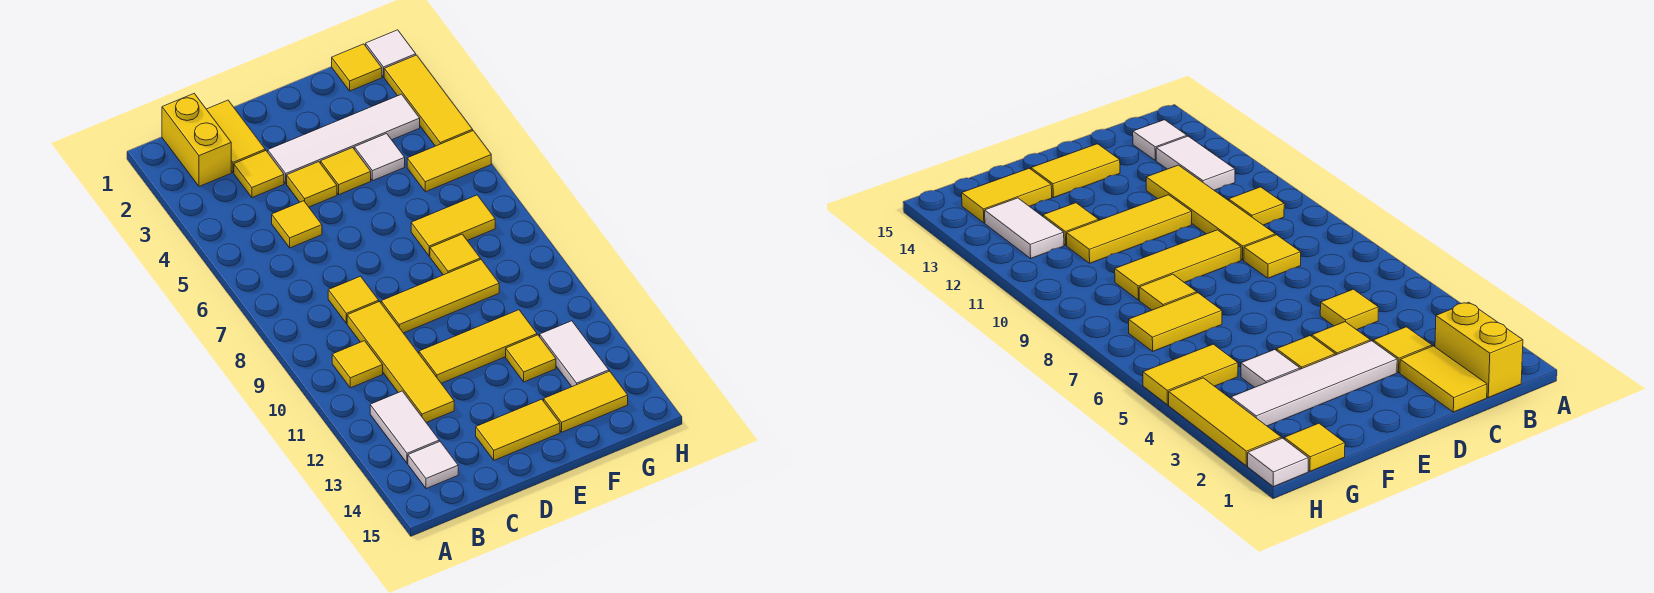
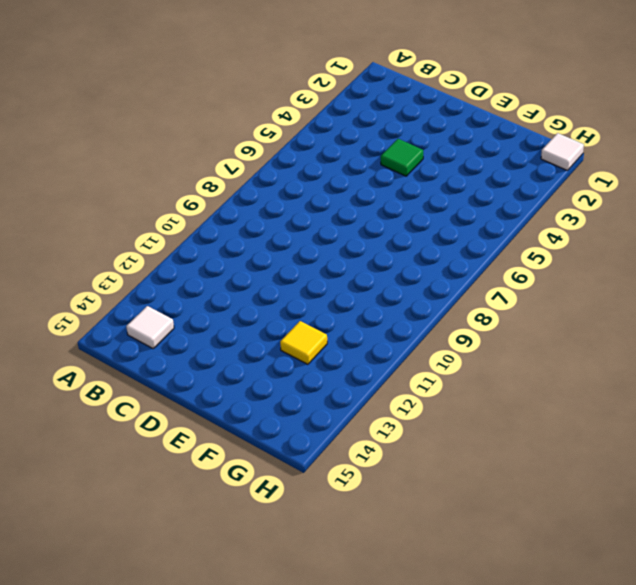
green 1x1 tile [381,139,423,176] -> yellow 1x1 tile [287,162,337,207]
none -> yellow 1x2 brick [162,94,231,186]
none -> yellow 1x1 tile [332,341,383,388]
none -> white 1x2 tile [370,391,439,463]

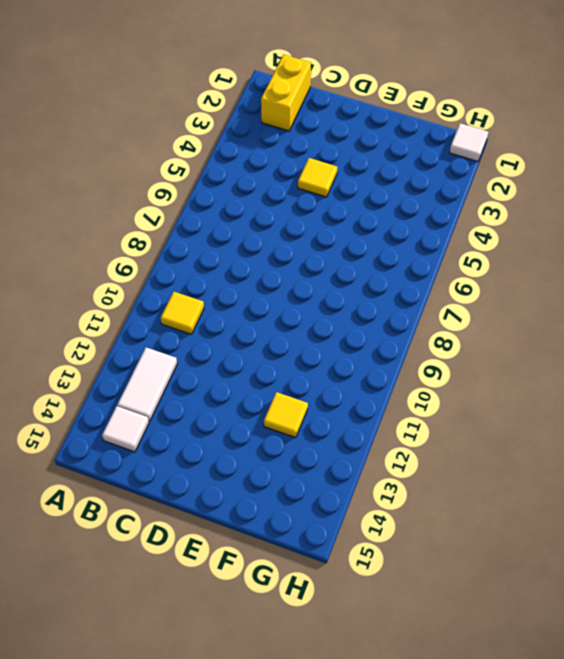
none -> yellow 1x2 tile [207,100,265,172]
none -> yellow 1x1 tile [234,150,284,198]
none -> yellow 1x1 tile [272,201,322,248]

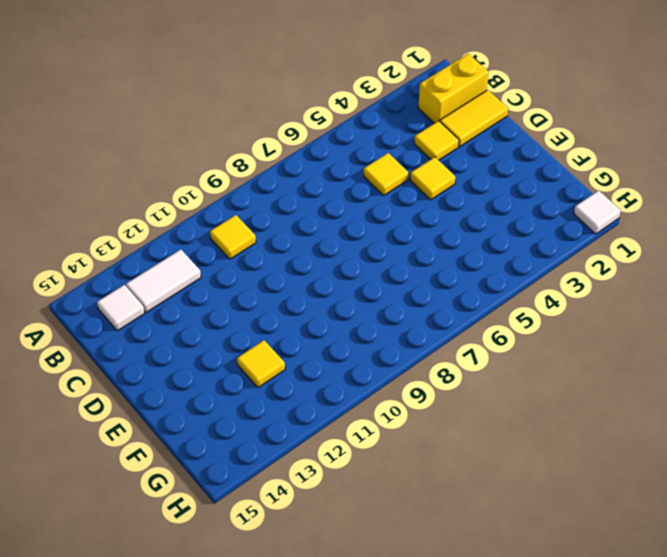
none -> yellow 1x1 tile [328,276,379,323]
none -> yellow 1x4 tile [347,302,454,423]
none -> white 1x4 tile [268,94,420,183]

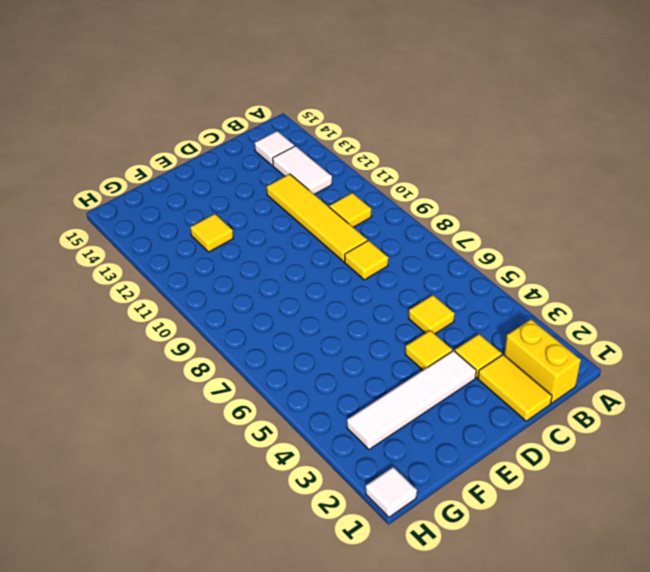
none -> yellow 1x3 tile [381,259,499,333]
none -> yellow 1x3 tile [419,310,537,383]
none -> yellow 1x2 tile [476,399,560,460]

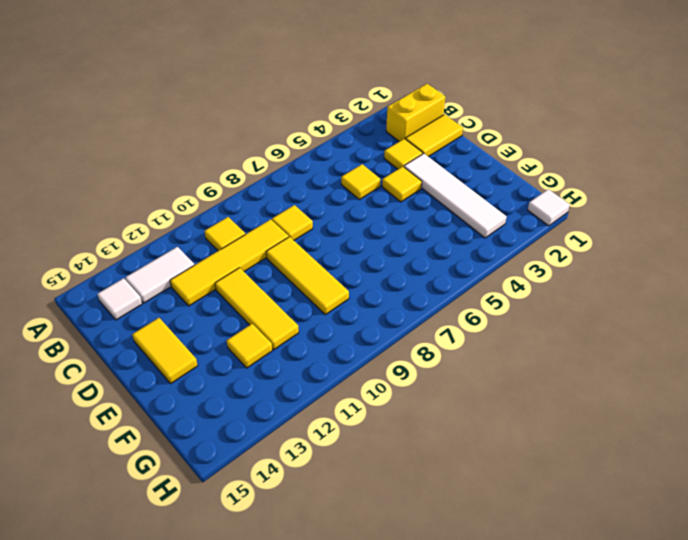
none -> yellow 1x1 tile [321,148,371,194]
none -> white 1x1 tile [354,134,405,181]
none -> yellow 1x2 tile [411,195,495,256]

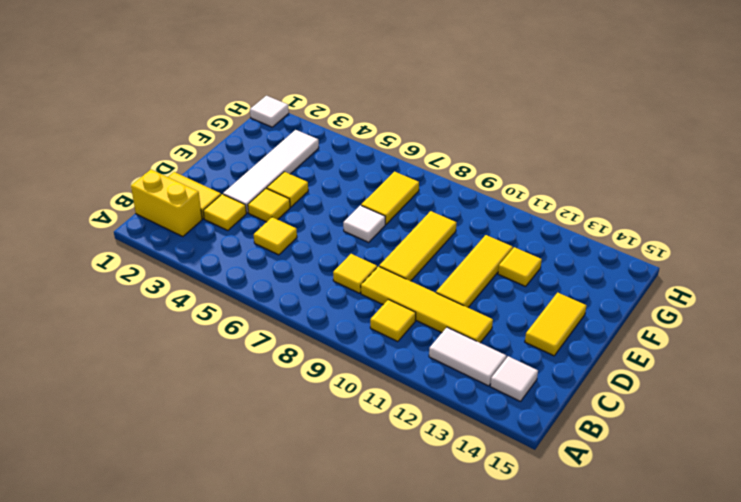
white 1x1 tile [343,205,385,242] -> white 1x1 tile moved to [354,134,405,181]
none -> yellow 1x1 tile [430,234,480,275]
none -> yellow 1x2 tile [544,371,628,432]
none -> yellow 1x1 tile [332,44,382,91]

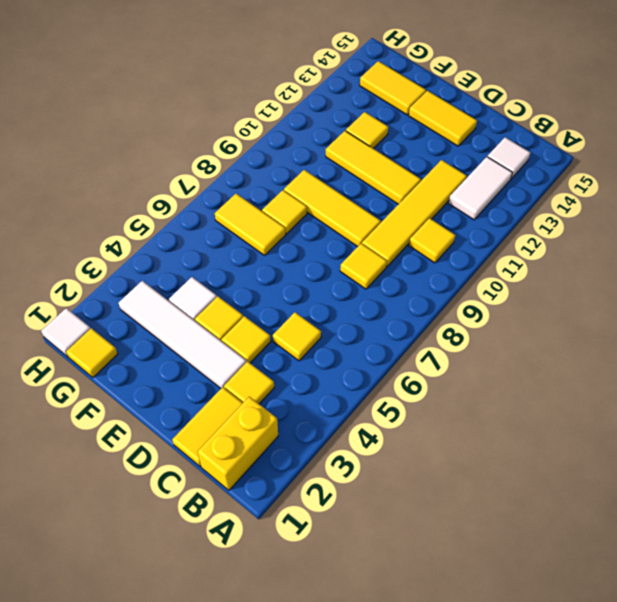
none -> yellow 1x2 tile [407,131,491,192]
none -> white 1x2 tile [540,321,609,387]
none -> yellow 1x3 tile [384,55,473,146]

